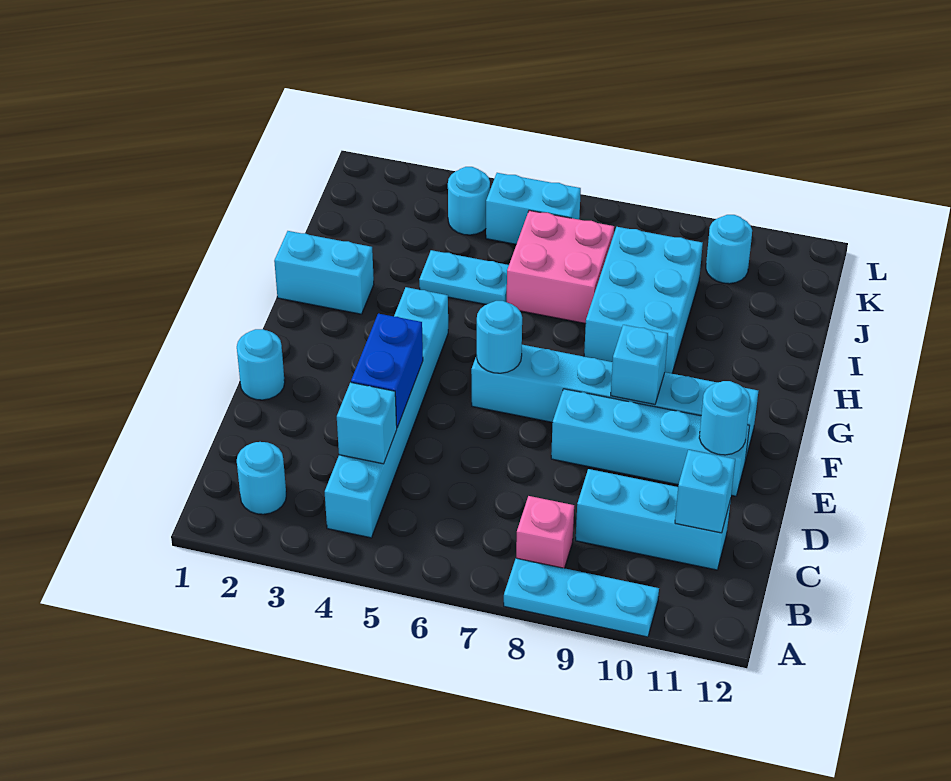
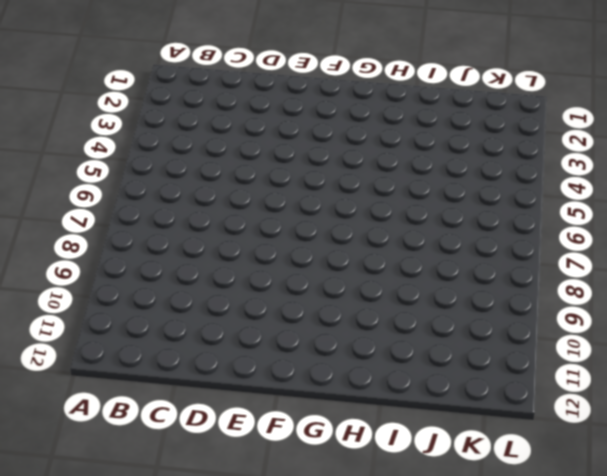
none -> cyan 1x3 plate [504,558,659,637]
none -> cyan 1x1 round brick [237,442,286,514]
none -> cyan 1x6 brick [325,287,448,538]

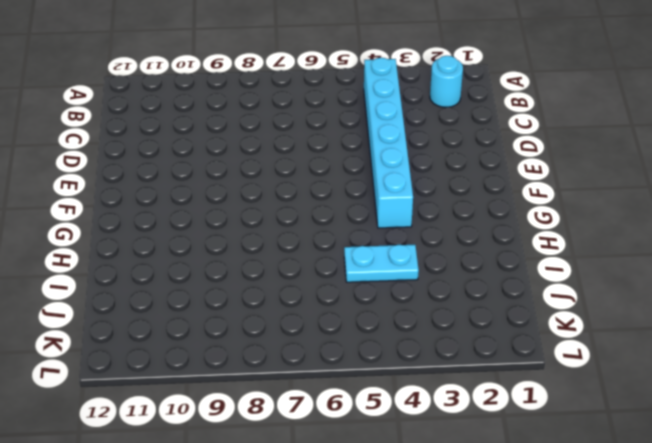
none -> cyan 1x3 plate [504,558,659,637]
none -> pink 1x1 brick [516,496,574,568]
none -> cyan 1x3 brick [576,469,731,570]

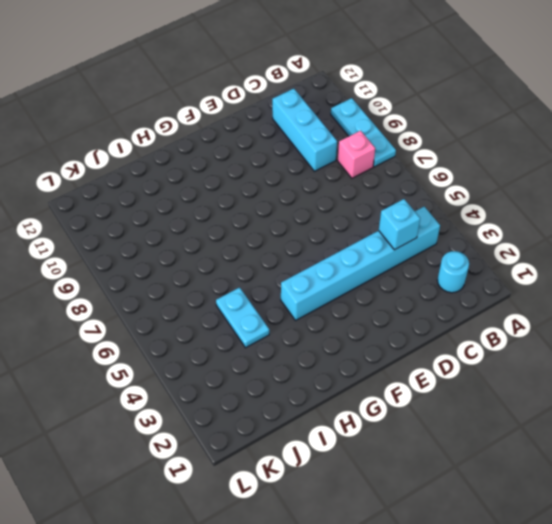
none -> cyan 1x1 round brick [237,329,285,400]
none -> cyan 1x4 brick [551,389,750,496]
none -> cyan 1x6 brick [471,345,758,461]

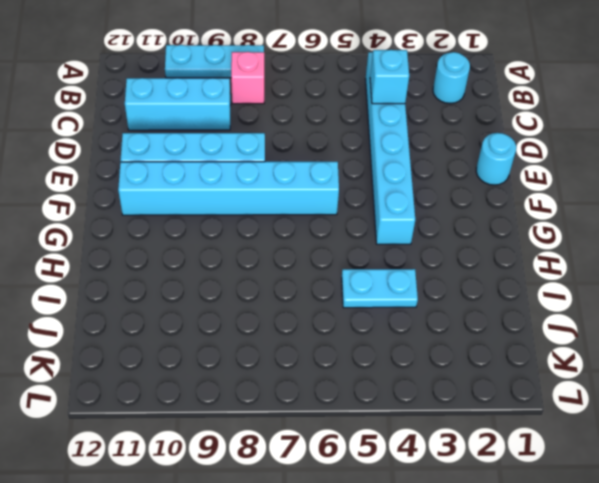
none -> cyan 1x2 brick [274,231,374,314]
none -> cyan 2x3 brick [584,227,703,374]
none -> pink 2x2 brick [507,210,614,324]

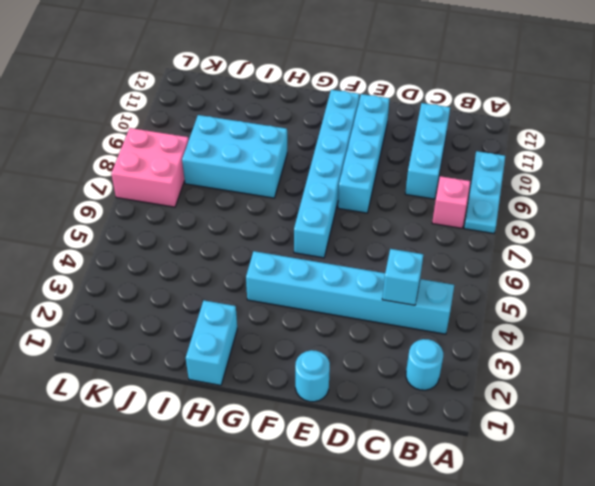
pink 2x2 brick [111,128,189,207] -> pink 2x2 brick moved to [507,210,614,324]
none -> cyan 1x2 plate [419,250,509,304]
none -> cyan 1x1 round brick [448,167,490,235]
none -> cyan 1x2 brick [486,173,581,244]

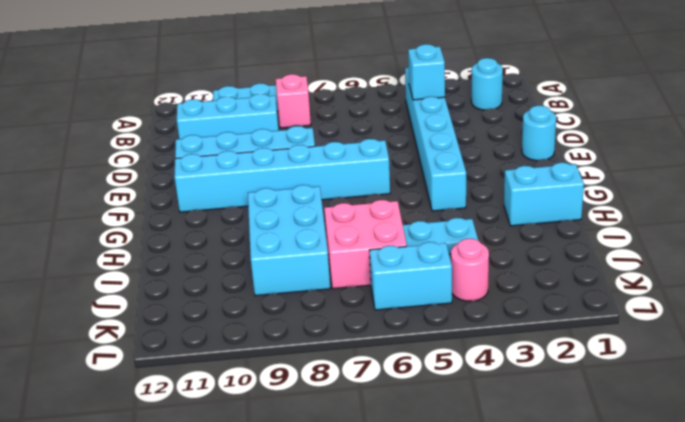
pink 1x1 round brick [451,239,489,301] -> cyan 1x1 round brick [448,167,490,235]
none -> cyan 1x1 round brick [706,215,752,284]
none -> cyan 1x1 brick [675,450,735,533]
none -> blue 1x2 brick [351,314,423,427]

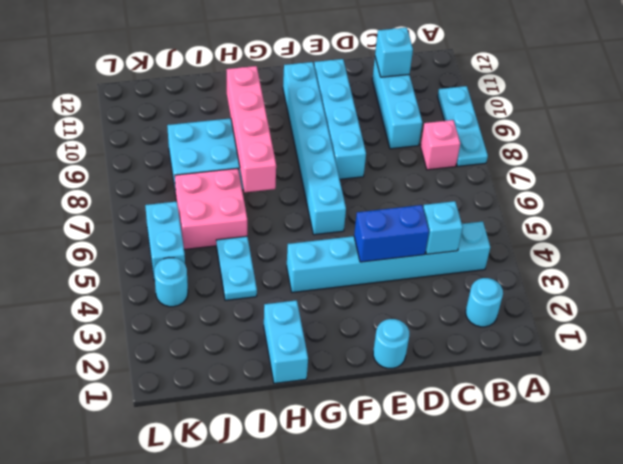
pink 1x4 brick [226,66,276,192] -> none
none -> cyan 1x1 round brick [706,215,752,284]
none -> cyan 1x1 round brick [699,381,750,455]
none -> cyan 1x1 round brick [477,301,522,373]

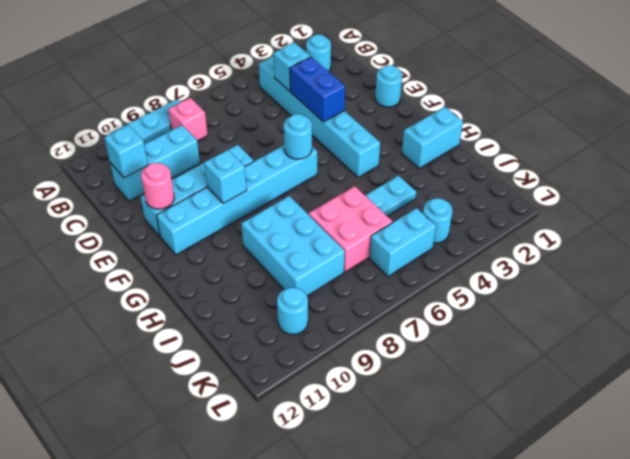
pink 1x1 round brick [141,163,174,209] -> cyan 1x1 round brick [699,381,750,455]

